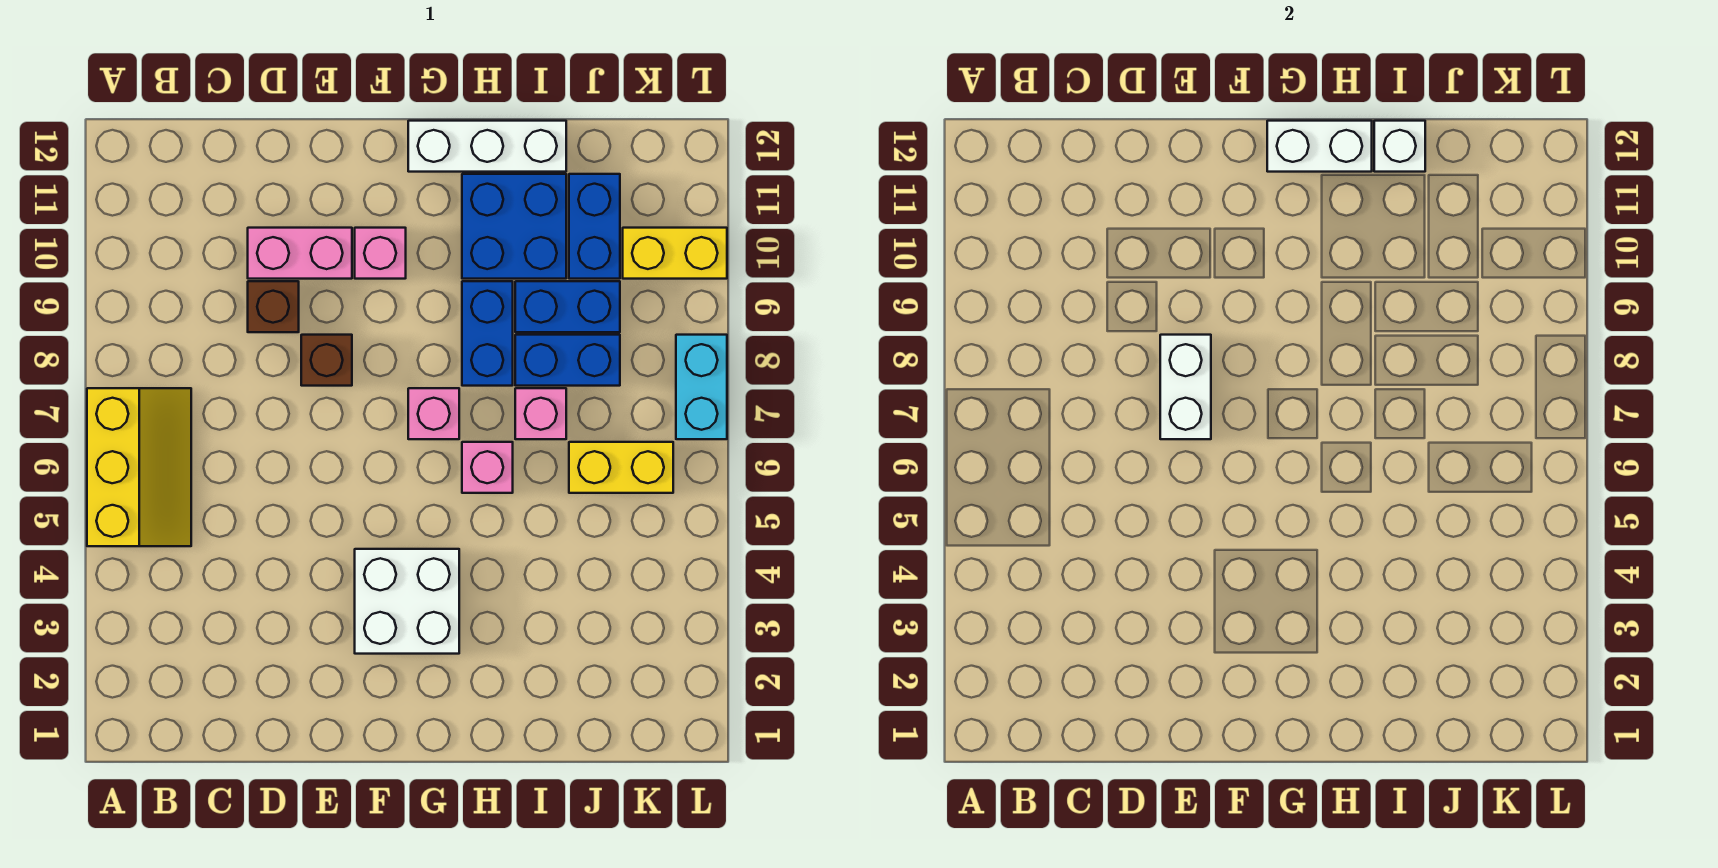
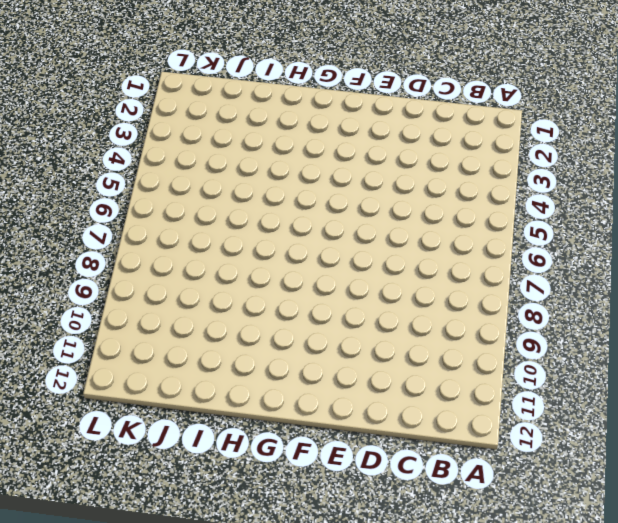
none -> yellow 2x3 slope [87,388,191,546]
none -> brown 1x1 brick [248,281,299,332]
none -> pink 1x2 brick [248,228,352,279]

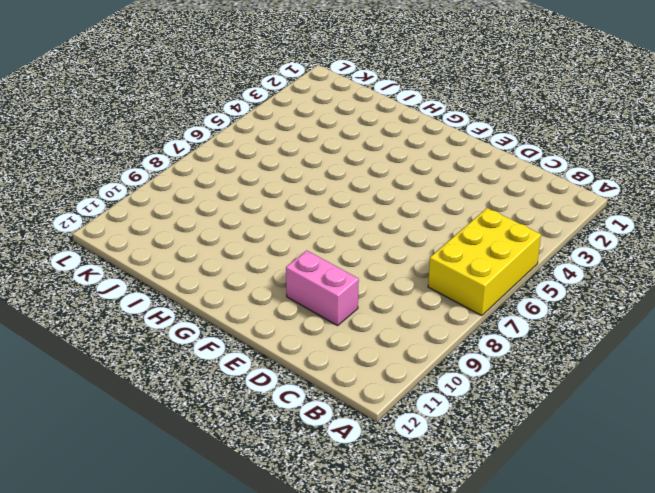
yellow 2x3 brick [428,208,541,316] -> yellow 2x3 slope [87,388,191,546]
none -> brown 1x1 brick [248,281,299,332]
none -> brown 1x1 brick [301,335,352,386]
none -> white 2x2 brick [355,549,459,654]

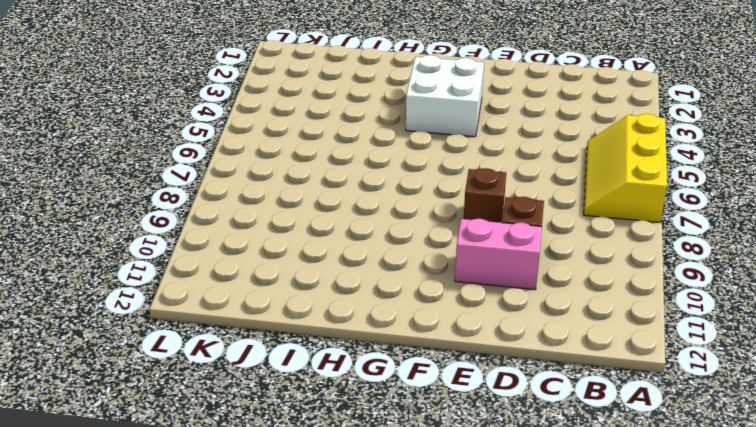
none -> pink 1x1 brick [355,228,406,279]
none -> pink 1x1 brick [408,388,459,439]
none -> white 1x3 brick [408,121,566,172]

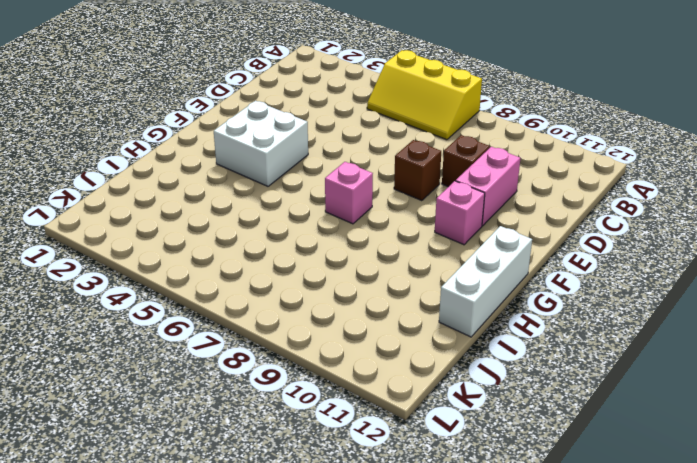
none -> pink 1x1 brick [462,442,513,493]
none -> blue 1x2 brick [462,281,513,386]
none -> blue 2x2 brick [462,174,566,279]

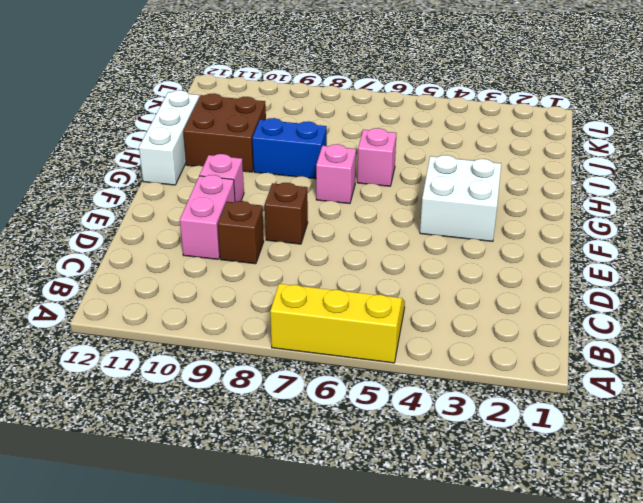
brown 2x2 brick [183,93,266,172] -> blue 2x2 brick [462,174,566,279]
none -> pink 1x1 brick [515,388,566,439]
none -> blue 1x2 brick [515,335,620,386]
none -> blue 1x2 brick [515,281,620,332]

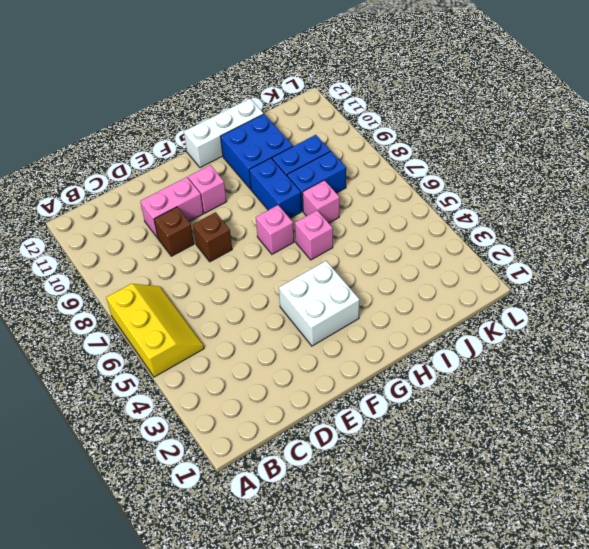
none -> yellow 1x2 brick [569,442,673,493]
none -> blue 1x2 brick [569,174,620,279]
none -> yellow 1x2 brick [623,228,727,279]

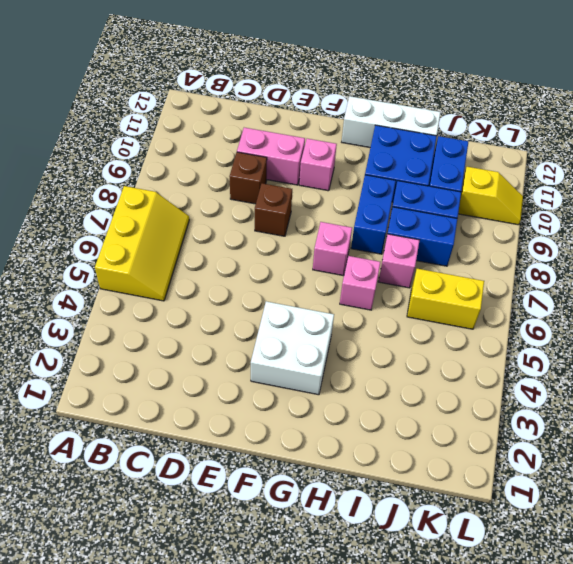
yellow 1x2 slope [458,167,523,225] -> yellow 1x2 brick [623,228,727,279]
none -> cyan 1x2 brick [676,335,727,439]
none -> white 1x2 brick [1160,335,1211,439]
none -> white 1x2 brick [1267,121,1372,172]

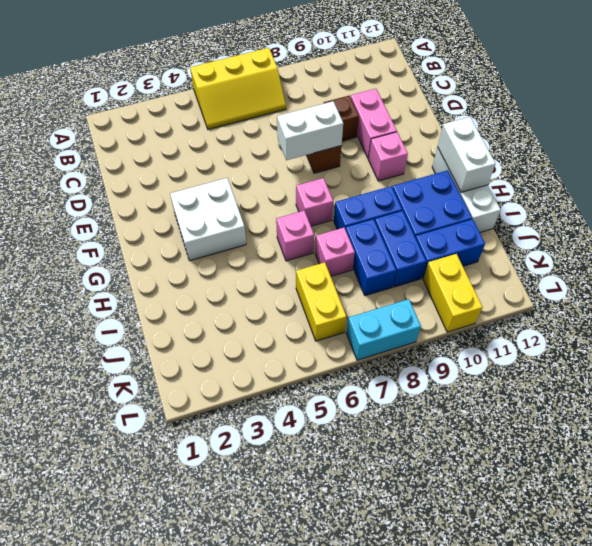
none -> white 1x1 brick [1374,121,1425,172]

